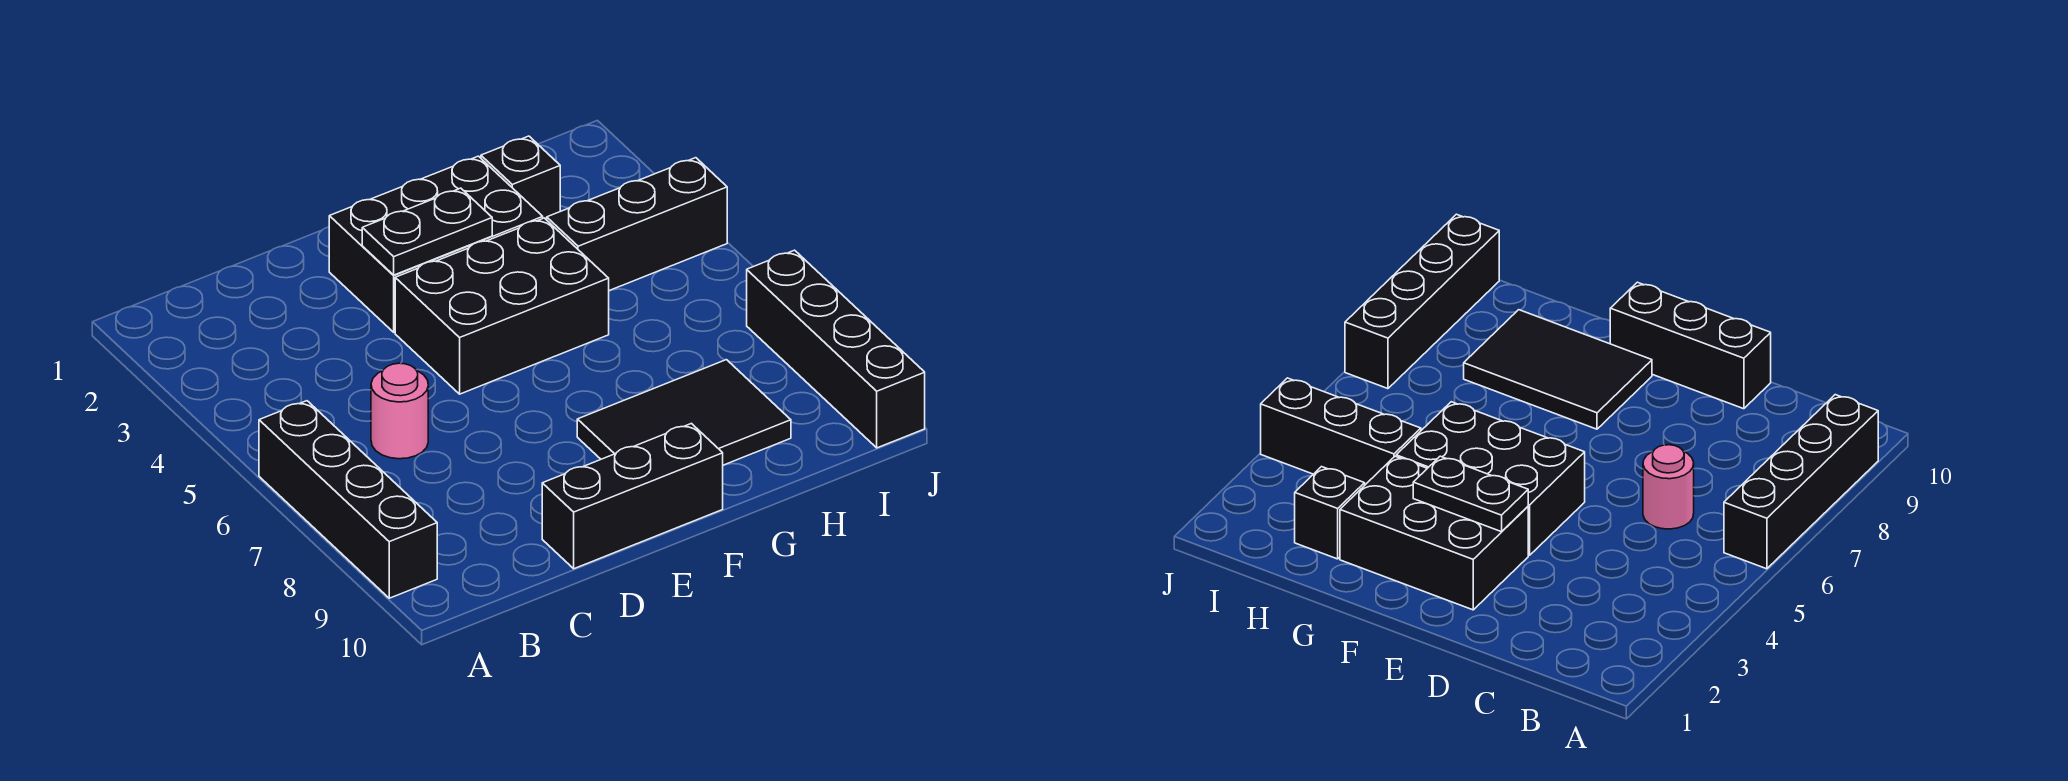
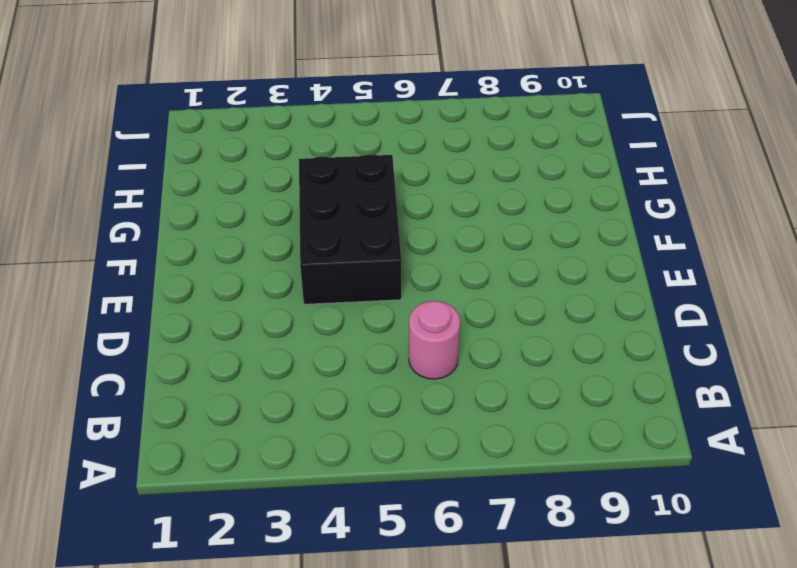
none -> black 1x4 brick [259,401,437,598]
none -> black 1x3 brick [542,424,723,569]

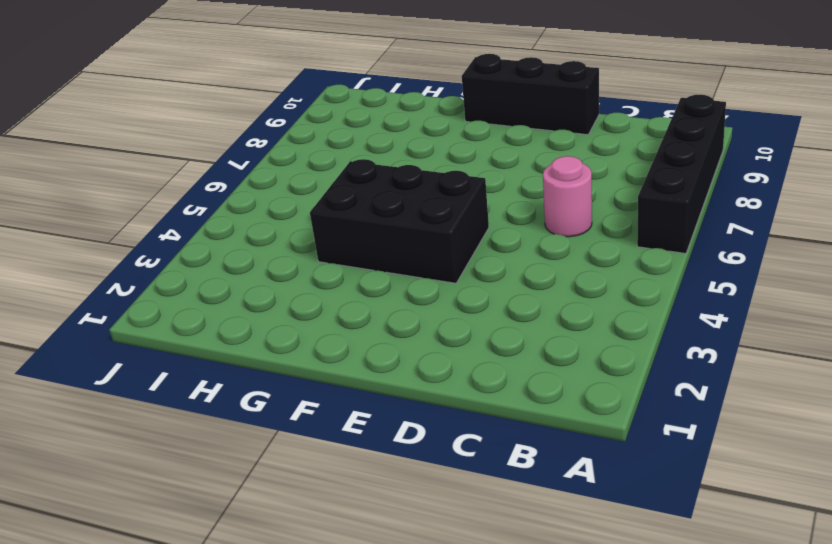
none -> black 2x3 brick [329,156,543,332]
none -> black 2x3 tile [577,360,791,465]

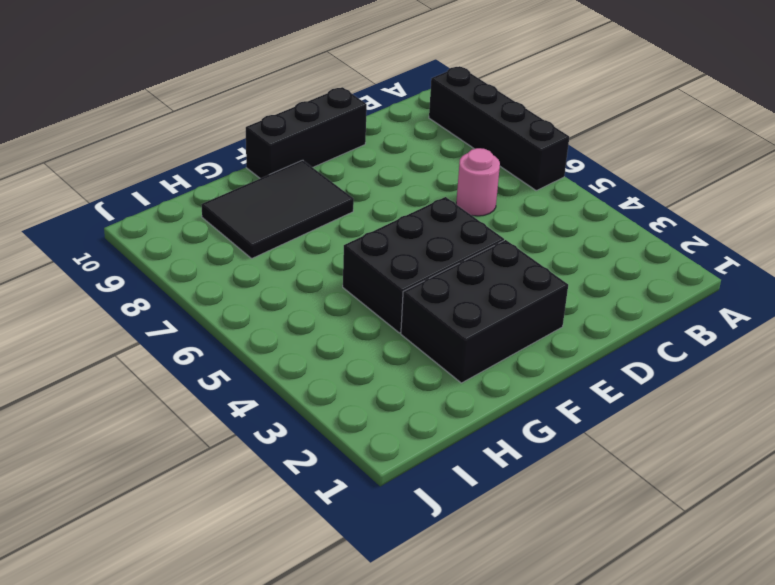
none -> black 1x1 brick [481,136,560,220]
none -> black 1x3 brick [547,158,727,291]

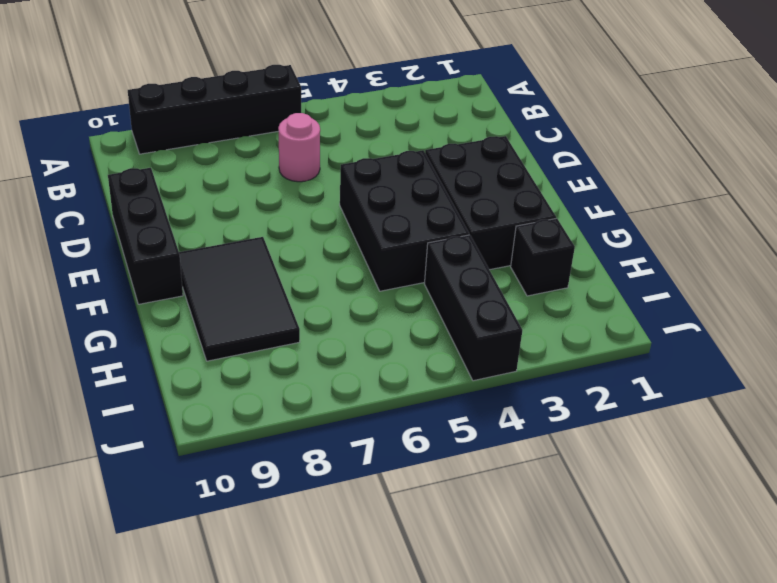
none -> black 1x4 brick [747,250,925,448]
none -> black 1x2 plate [362,188,492,275]

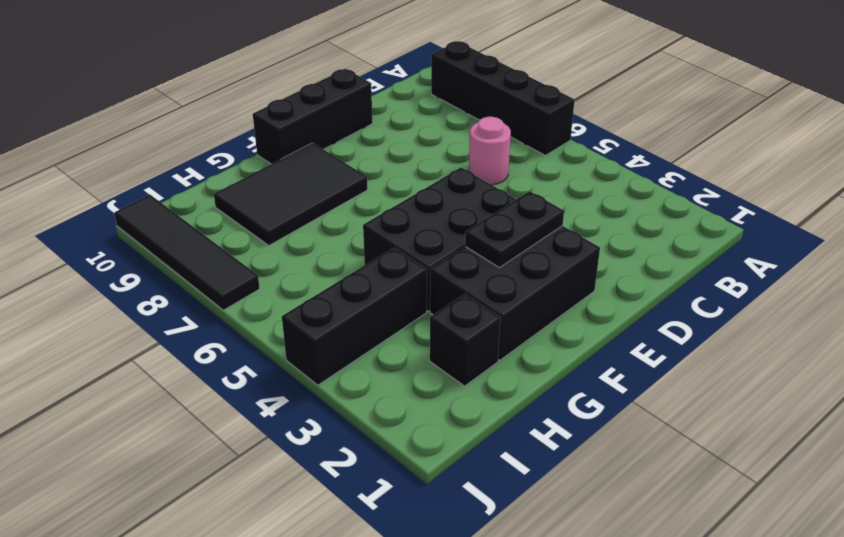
black 1x4 tile [114,195,260,310] -> black 1x4 brick [747,250,925,448]

